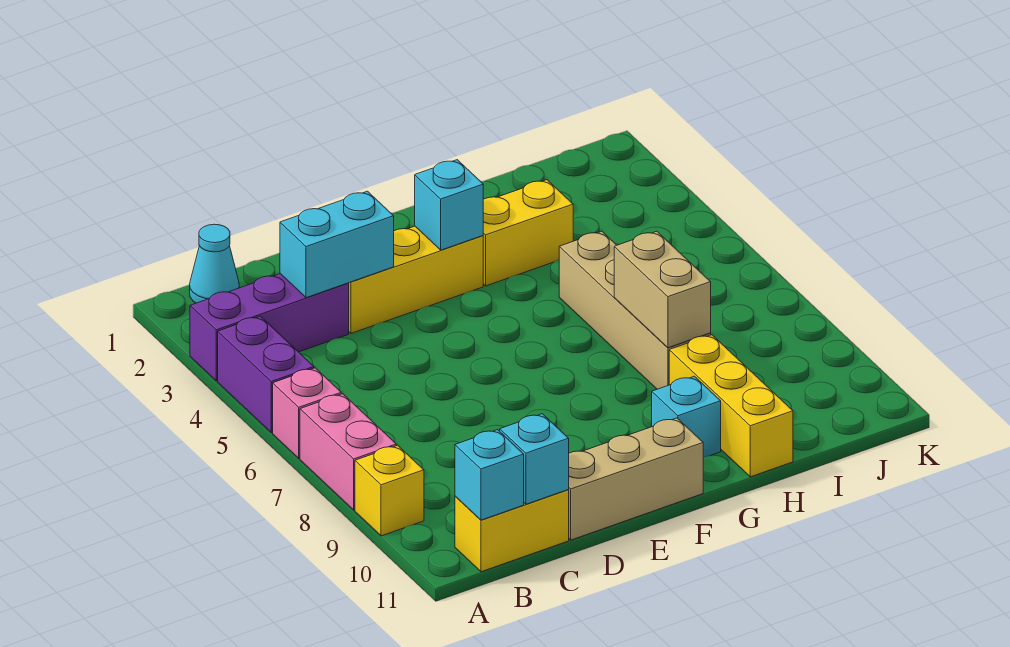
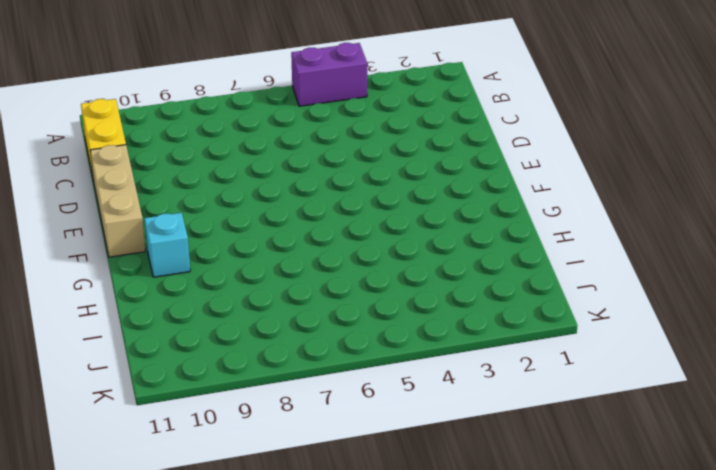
none -> purple 1x3 brick [190,274,349,381]
none -> pink 1x1 brick [273,368,341,458]
none -> pink 1x2 brick [300,394,396,510]

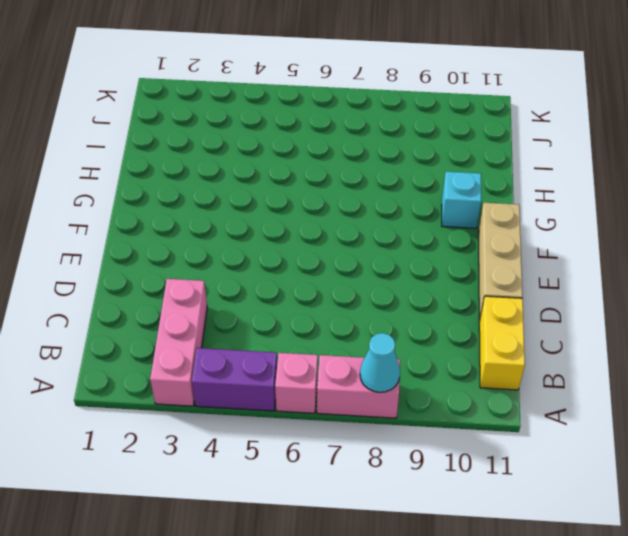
pink 1x3 brick [150,279,207,406] -> purple 1x3 brick [190,274,349,381]
cyan 1x1 cone [360,333,400,392] -> cyan 1x1 cone moved to [190,224,239,303]
none -> yellow 1x1 brick [355,445,424,536]
none -> yellow 1x3 brick [349,226,483,333]
none -> yellow 1x2 brick [483,180,573,286]

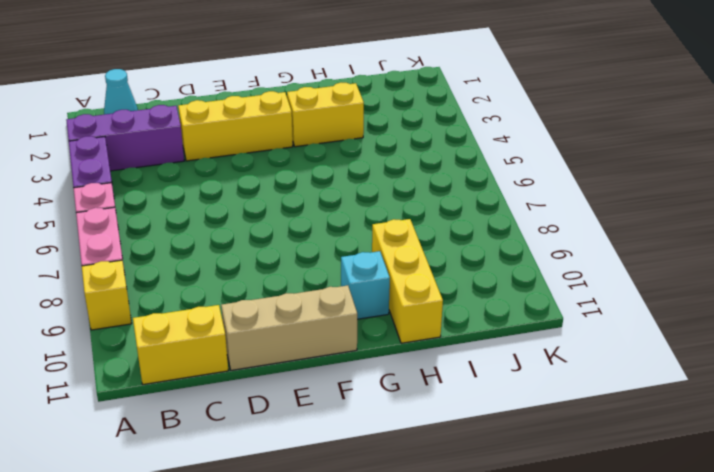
none -> tan 1x4 brick [559,231,711,389]
none -> cyan 1x1 brick [455,430,524,520]
none -> cyan 1x2 brick [280,191,394,298]

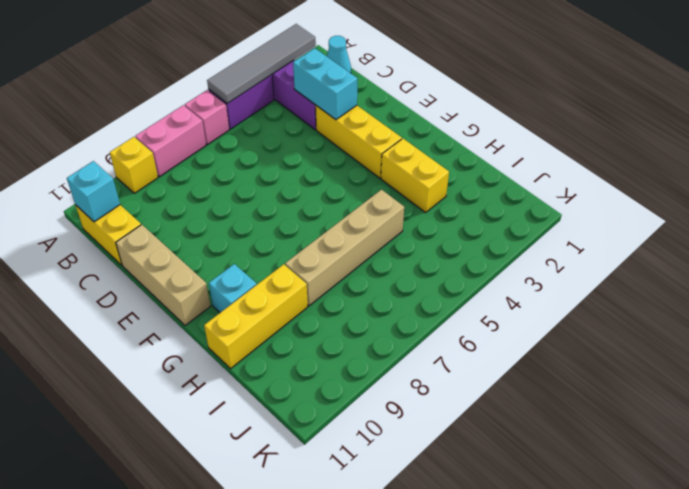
grey 1x4 tile [207,24,316,103] -> none
none -> cyan 1x1 brick [500,414,569,504]
none -> cyan 1x1 brick [415,160,483,250]
none -> tan 1x2 brick [614,231,711,348]

